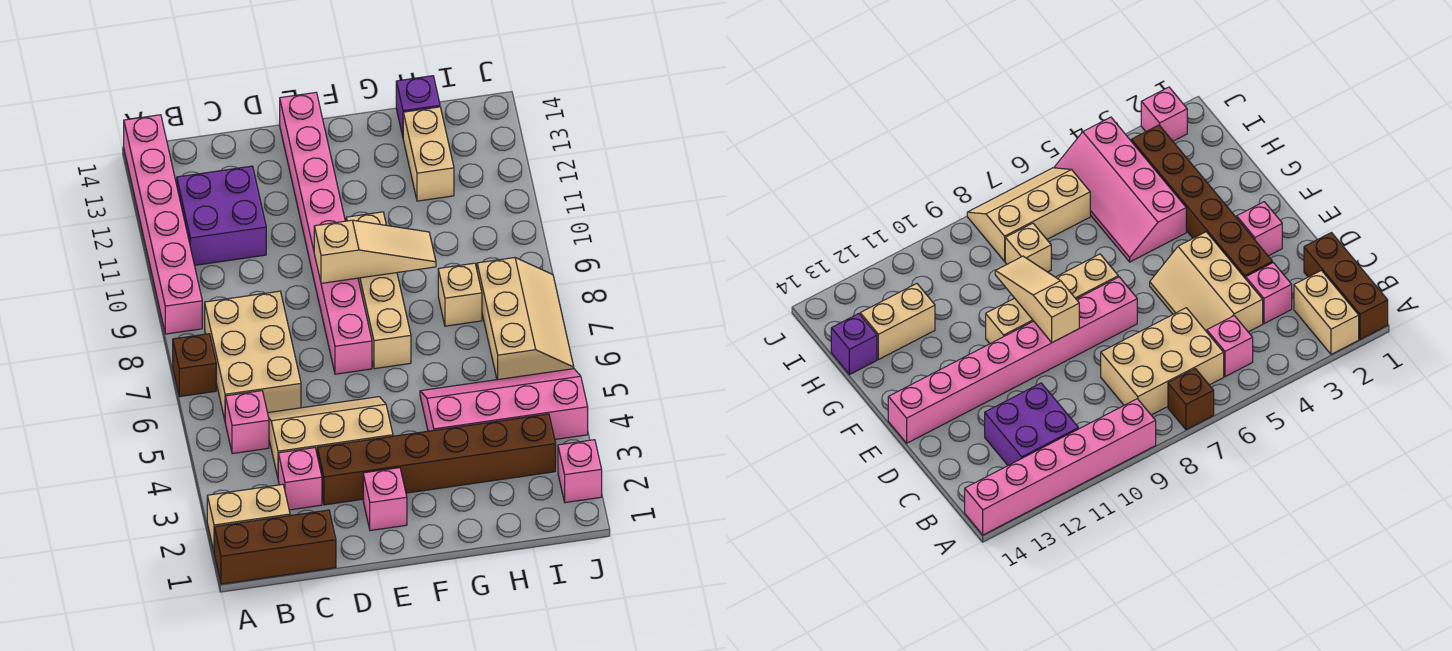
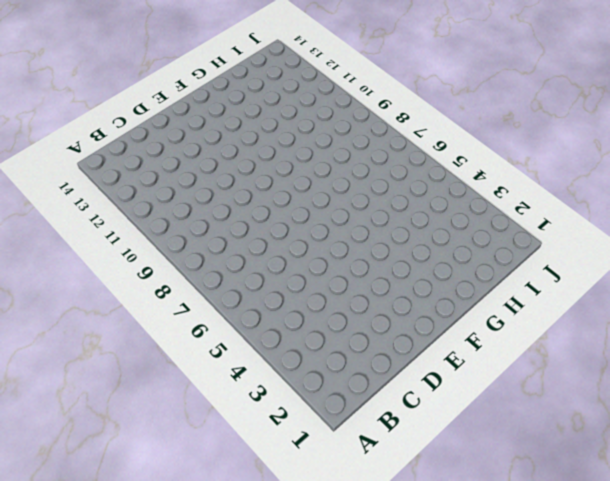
none -> brown 1x3 brick [214,510,336,584]
none -> tan 1x2 brick [207,484,290,551]
none -> brown 1x1 brick [173,334,216,397]

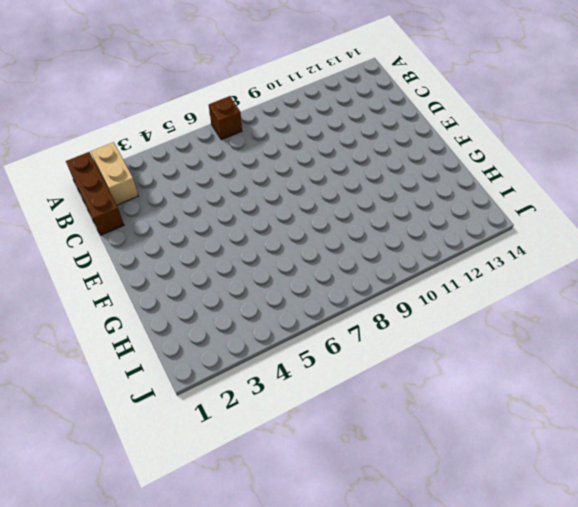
none -> pink 1x6 brick [124,115,202,334]
none -> pink 1x1 brick [225,391,269,454]
none -> tan 2x3 brick [205,291,301,420]

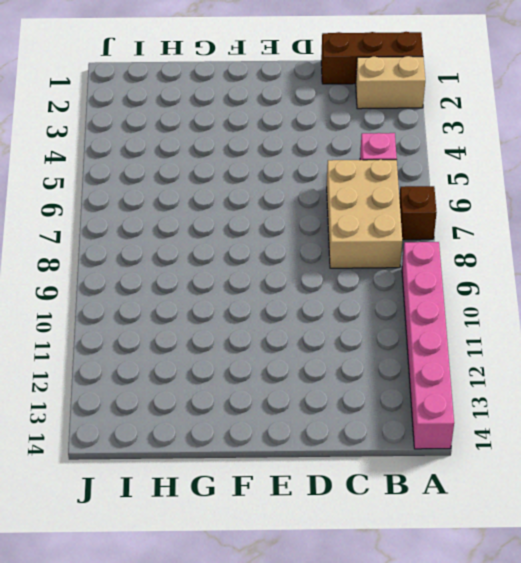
none -> purple 2x2 brick [177,166,266,265]
none -> pink 1x1 brick [278,448,322,510]
none -> tan 2x3 slope [268,397,393,477]

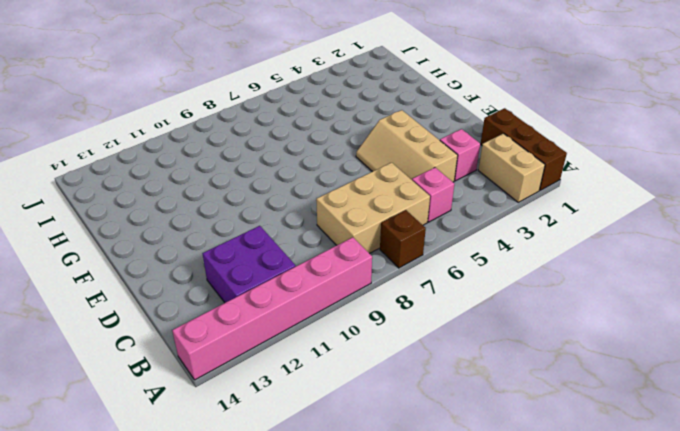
none -> brown 1x6 brick [317,414,556,505]
none -> pink 1x1 brick [363,468,407,531]
none -> pink 1x8 brick [280,93,372,374]

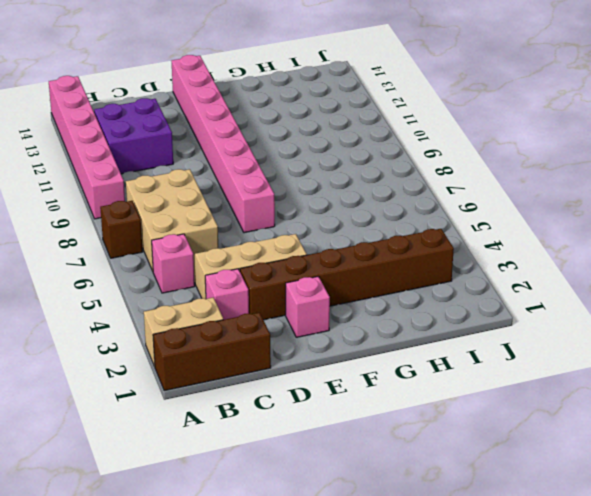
none -> tan 1x4 brick [346,212,411,369]
none -> pink 2x4 slope [420,369,588,439]
none -> tan 1x1 brick [438,263,482,326]

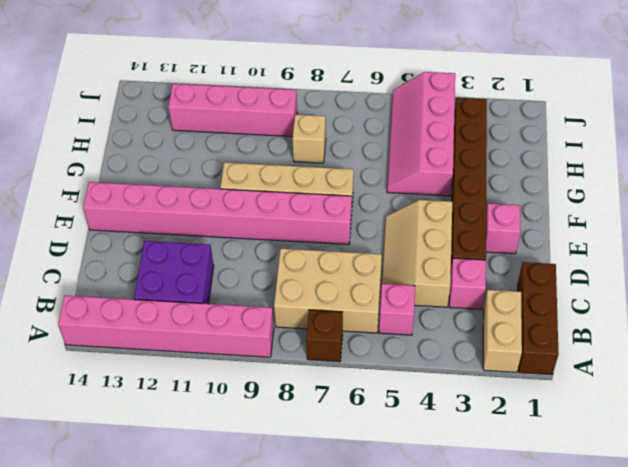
pink 1x4 brick [168,84,297,137] -> none
none -> tan 1x2 brick [403,107,454,201]
none -> purple 1x1 brick [396,76,440,136]
none -> tan 2x3 slope [477,258,574,380]

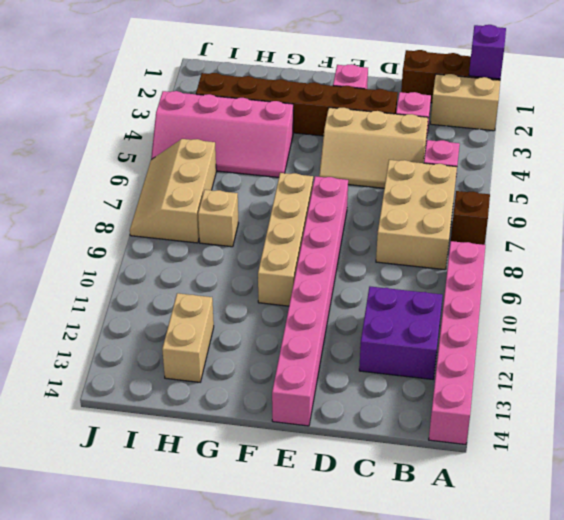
purple 1x1 brick [469,25,506,79] -> purple 1x1 brick moved to [396,76,440,136]
none -> pink 1x1 brick [558,440,602,503]
none -> tan 1x3 slope [314,220,436,283]

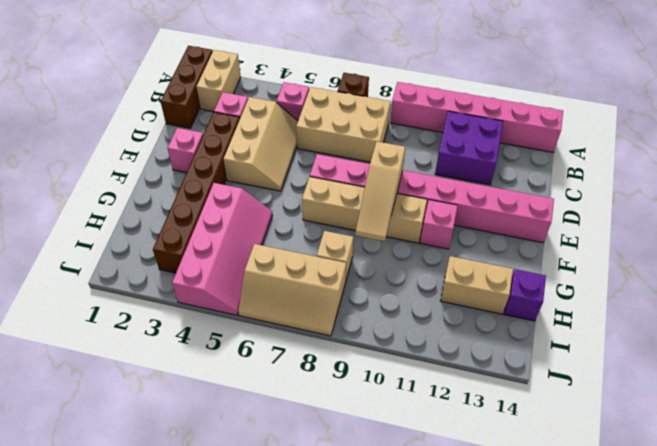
pink 1x1 brick [420,200,458,249] -> pink 1x1 brick moved to [558,440,602,503]

